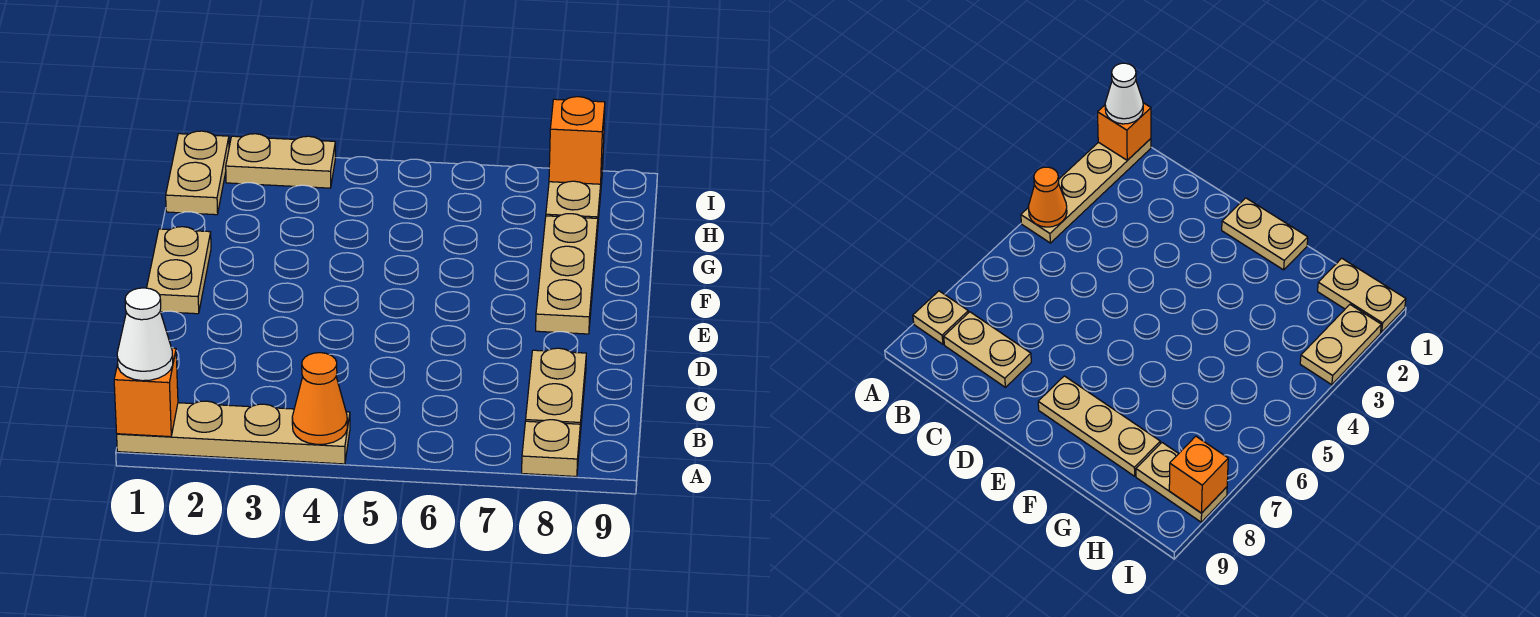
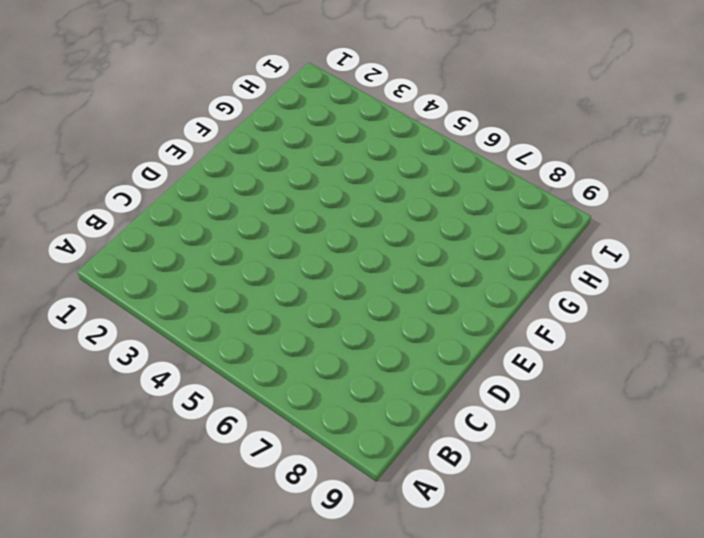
none -> tan 1x4 plate [117,401,350,464]
none -> tan 1x1 plate [522,420,580,477]
none -> tan 1x2 plate [526,348,586,434]

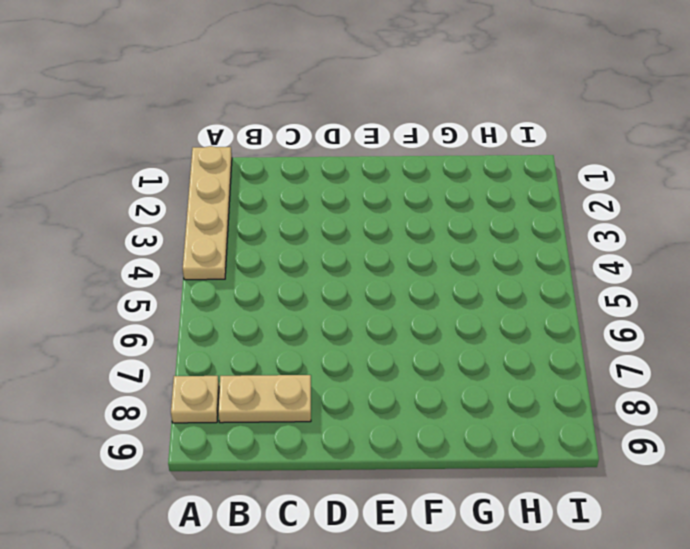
none -> tan 1x2 plate [147,227,211,314]
none -> tan 1x3 plate [536,214,598,334]
none -> tan 1x2 plate [166,131,229,215]

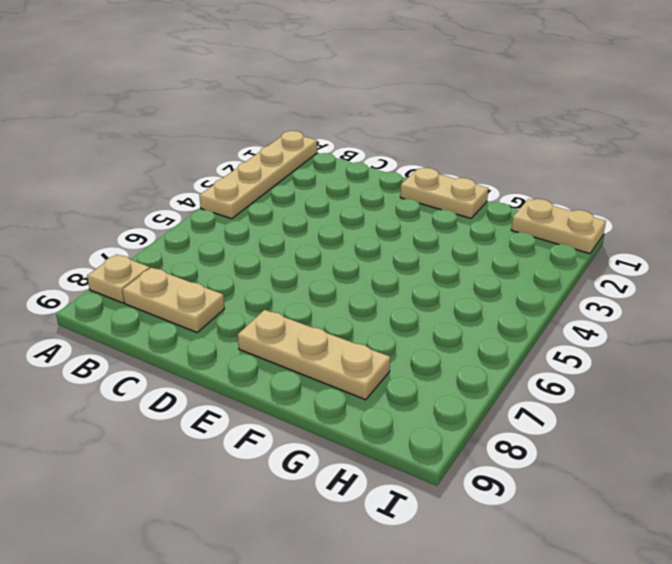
none -> tan 1x2 plate [546,162,603,231]
none -> tan 1x2 plate [226,134,336,188]
none -> orange 1x1 brick [114,348,178,437]

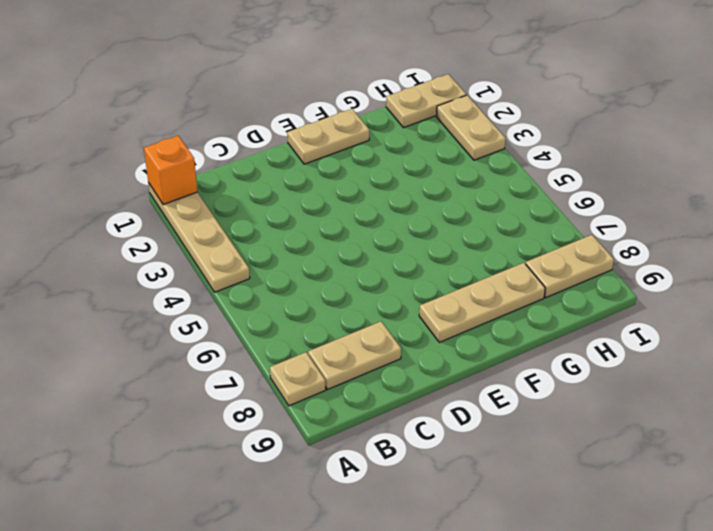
none -> orange 1x1 cone [292,353,347,444]
none -> orange 1x1 brick [549,97,605,184]
none -> white 1x1 cone [117,288,173,381]

